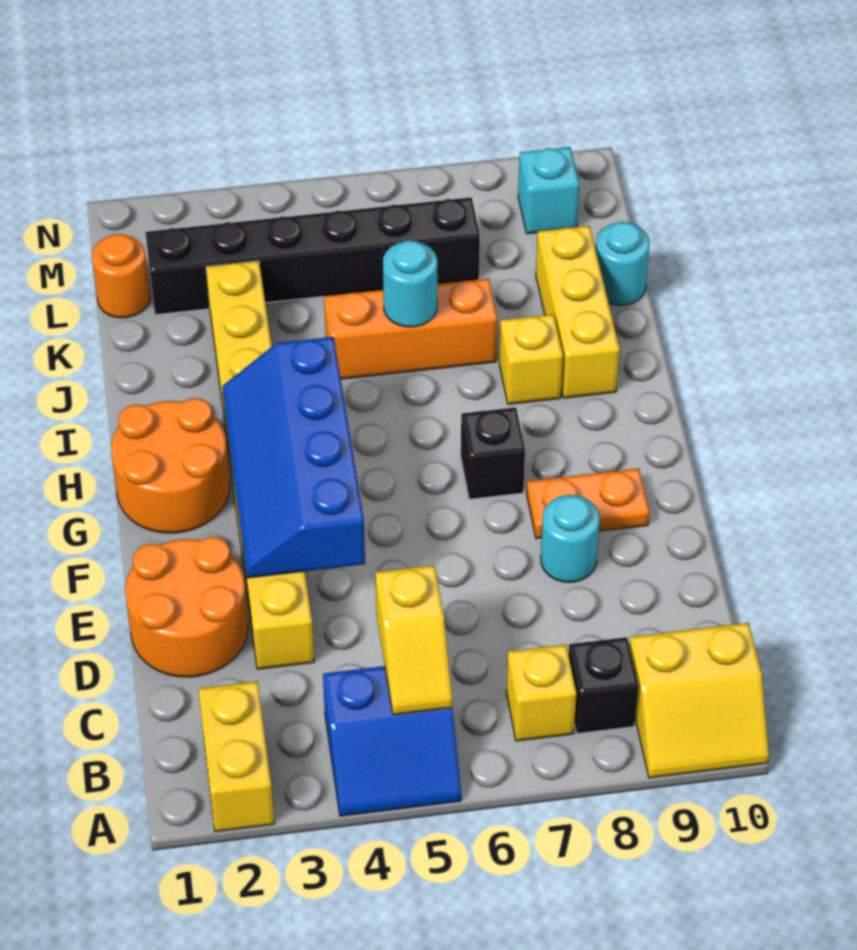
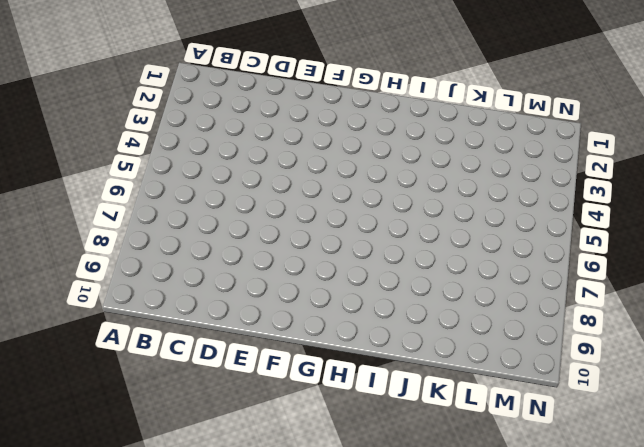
none -> yellow 1x2 brick [198,681,274,832]
none -> blue 2x2 slope [323,666,461,816]
none -> yellow 2x2 slope [629,623,769,778]

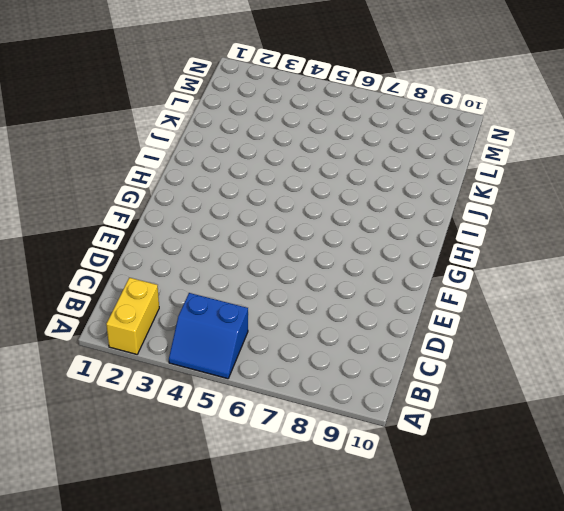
none -> yellow 2x2 slope [629,623,769,778]
none -> yellow 1x1 brick [506,645,577,741]
none -> black 1x1 brick [568,637,638,734]

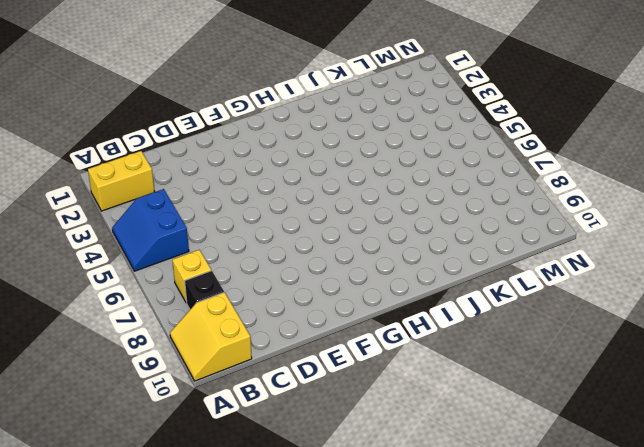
none -> orange 2x2 round brick [125,537,248,677]
none -> yellow 1x8 brick [206,261,314,669]
none -> cyan 1x1 round brick [541,495,600,582]

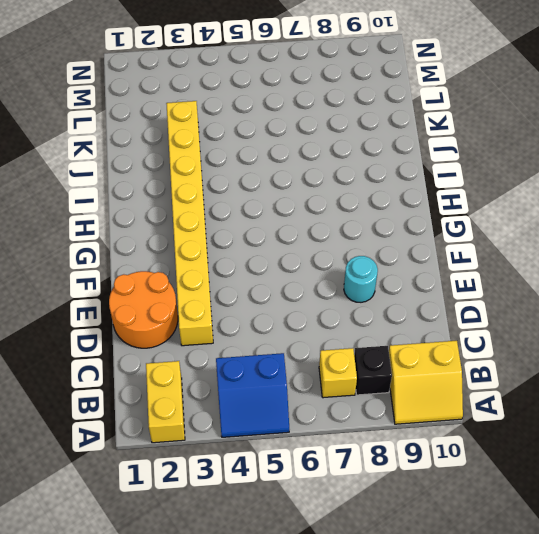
none -> orange 1x2 plate [527,468,649,539]
none -> orange 2x2 round brick [111,398,230,533]
none -> black 1x1 brick [461,407,525,499]

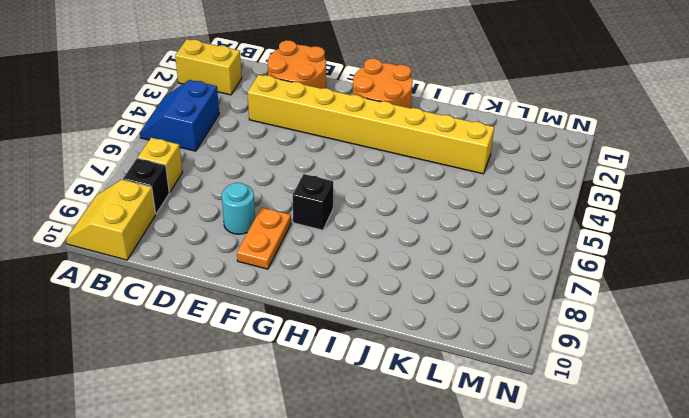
none -> yellow 1x1 brick [499,314,563,404]
none -> yellow 1x3 brick [536,226,620,398]
none -> orange 1x3 brick [324,278,497,379]

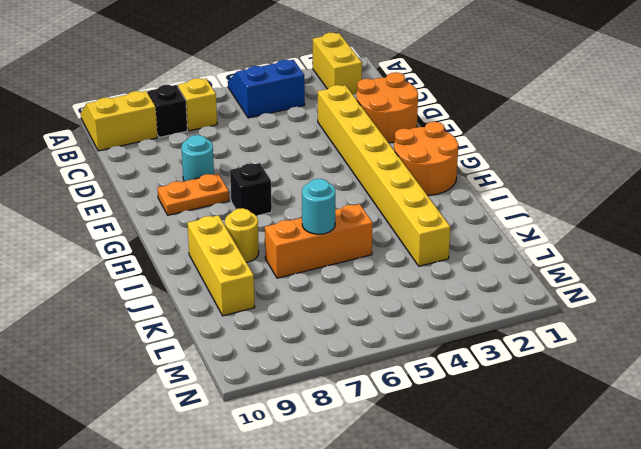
yellow 1x1 round brick [225,208,259,262] -> yellow 1x1 brick [499,314,563,404]
none -> cyan 1x1 round brick [596,222,649,305]
none -> orange 1x1 round brick [92,234,150,318]
none -> black 1x6 brick [145,197,480,315]

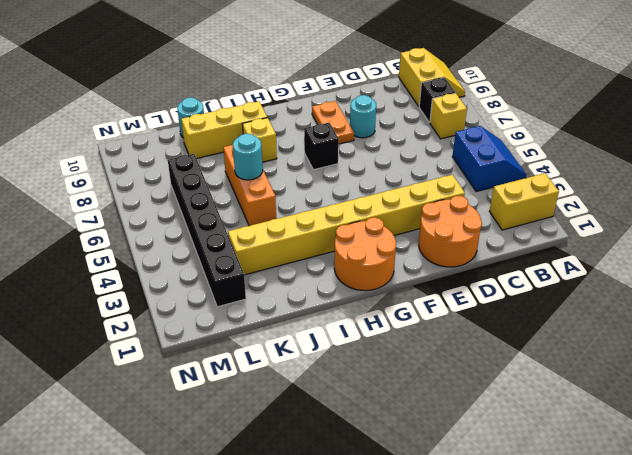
none -> orange 1x1 round brick [92,234,150,318]
none -> cyan 1x1 brick [518,147,580,234]
none -> yellow 1x2 slope [375,565,452,715]

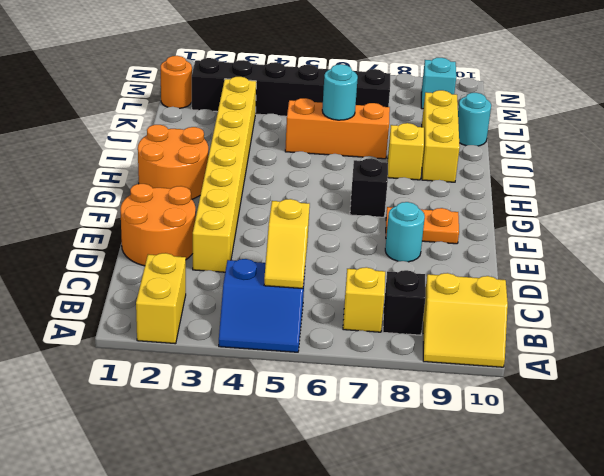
none -> blue 2x4 slope [222,337,365,578]

